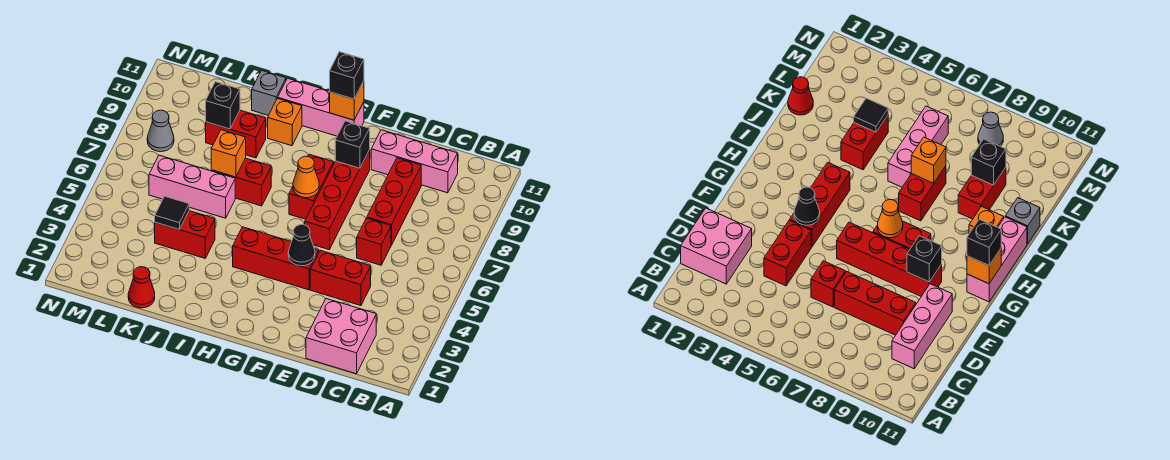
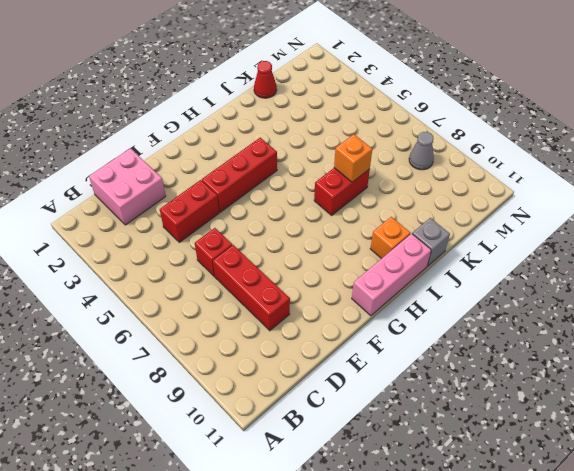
none -> pink 1x3 brick [371,130,458,193]
none -> red 1x4 brick [305,150,370,250]
none -> red 1x2 brick [289,154,334,219]

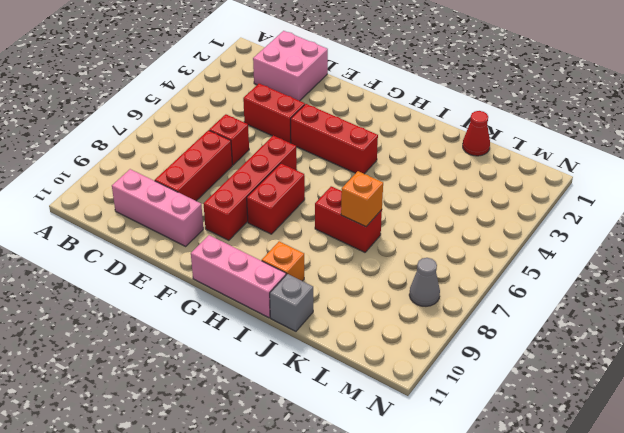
none -> red 1x2 brick [155,211,215,258]
none -> pink 1x3 brick [149,155,235,218]
none -> red 1x2 brick [206,110,266,158]

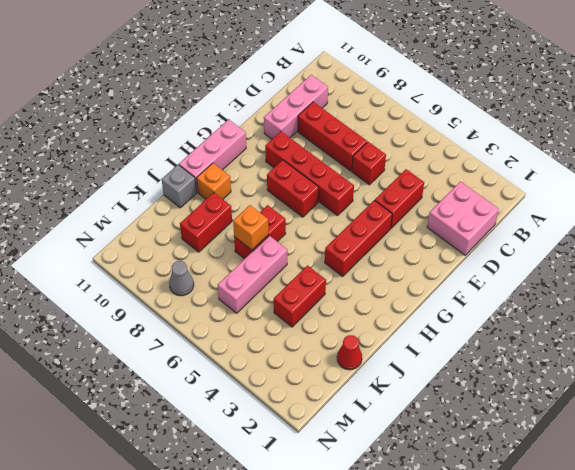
none -> black 1x1 cone [288,225,315,266]
none -> black 1x1 brick [335,121,370,168]
none -> orange 1x1 cone [293,156,319,198]

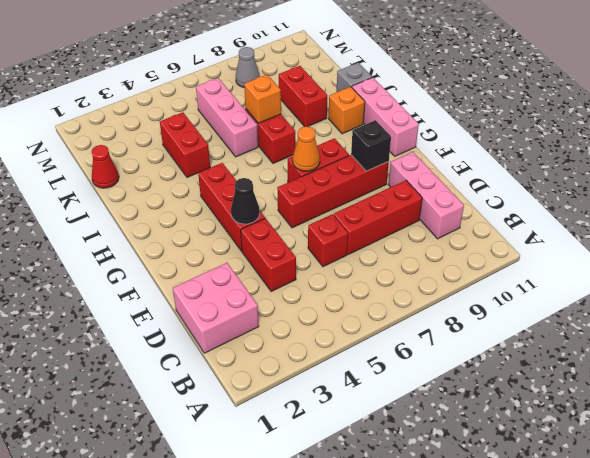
none -> orange 1x1 brick [330,81,364,120]
none -> black 1x1 tile [155,196,189,229]
none -> black 1x1 brick [206,82,240,129]

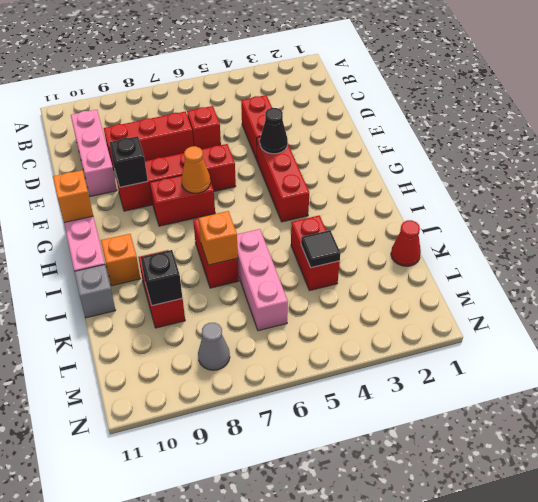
none -> pink 2x2 brick [306,299,376,374]
none -> black 1x1 brick [330,52,364,99]

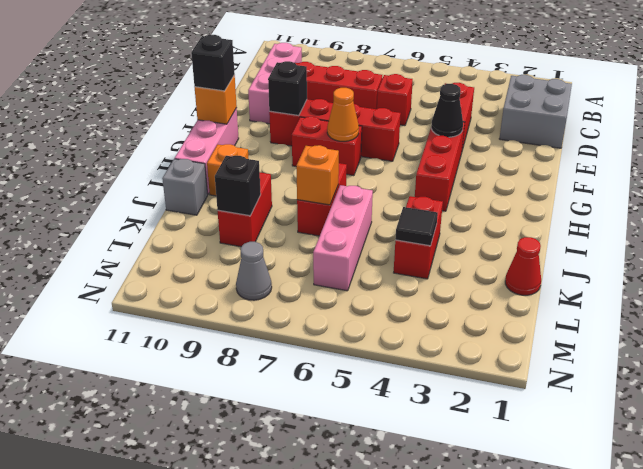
grey 2x2 brick [499,75,572,148] -> pink 2x2 brick [306,299,376,374]

